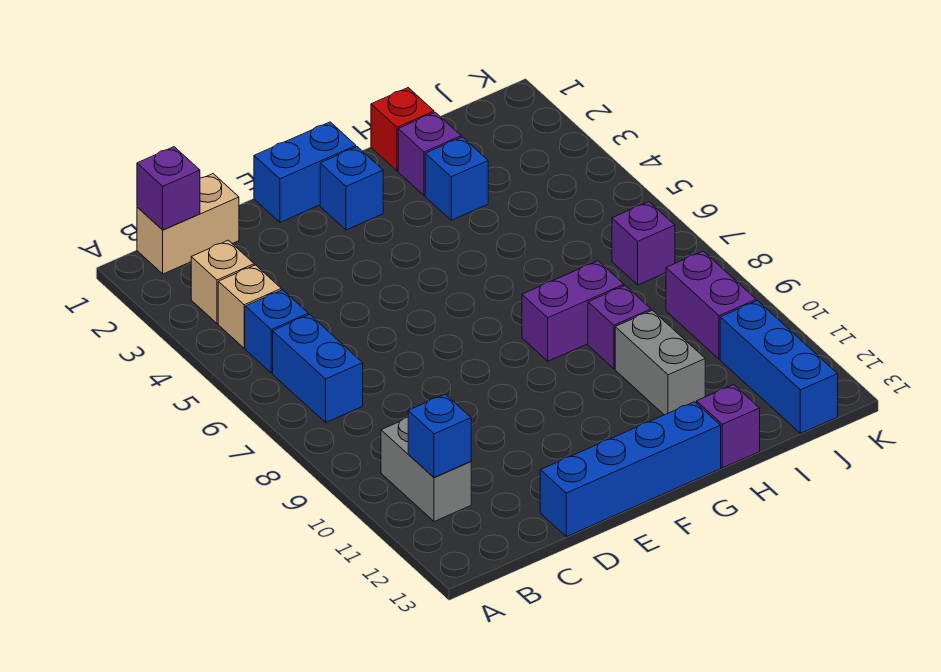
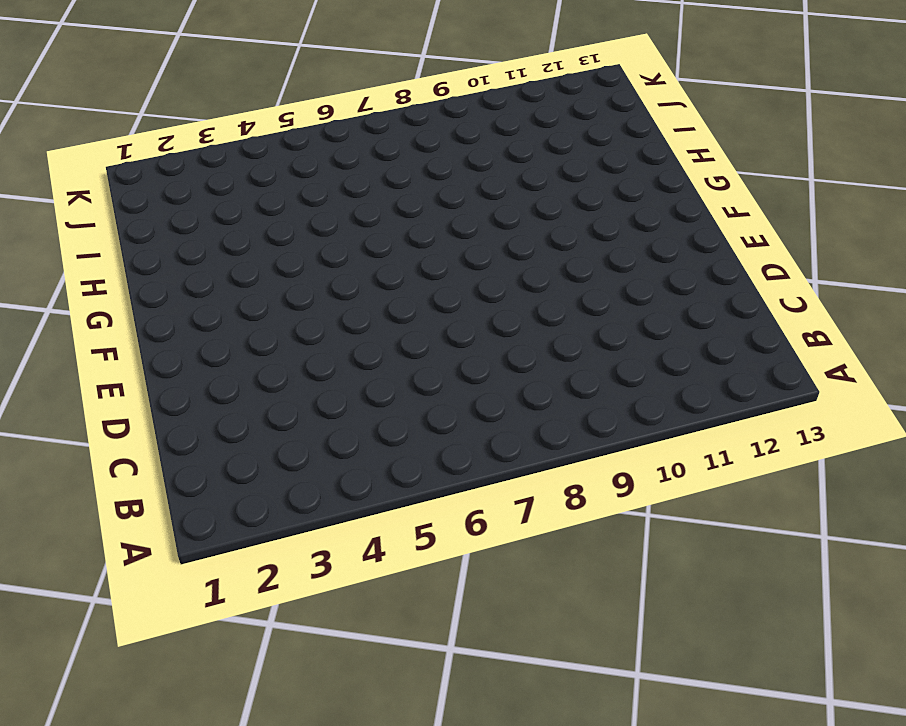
none -> tan 1x2 brick [137,174,239,274]
none -> tan 1x1 brick [191,240,254,324]
none -> tan 1x1 brick [218,265,281,348]

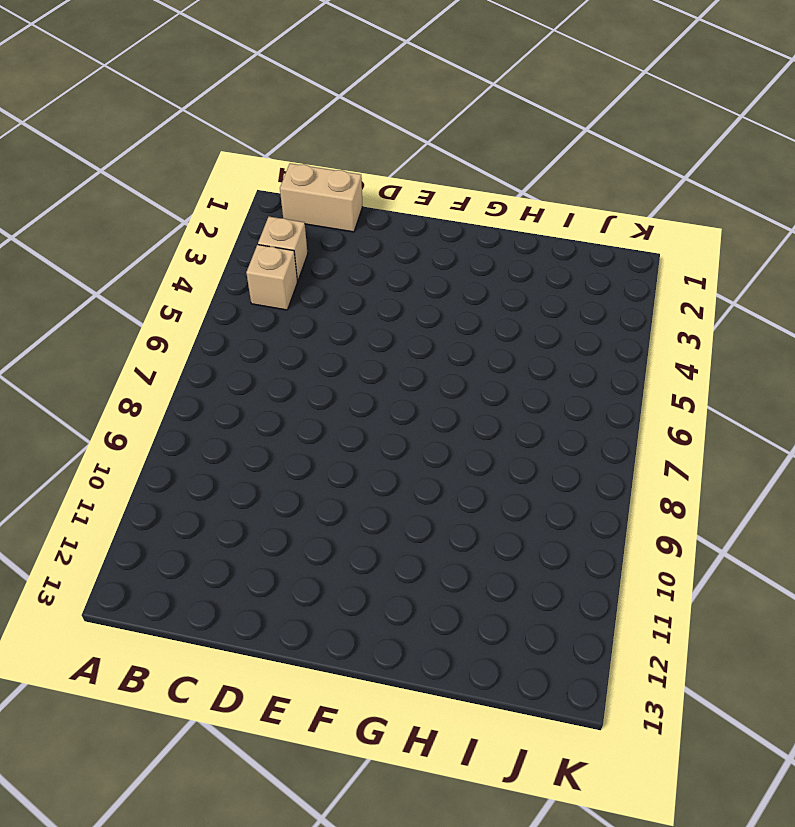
none -> blue 1x1 brick [245,290,308,373]
none -> blue 1x2 brick [273,315,363,422]
none -> grey 1x2 brick [381,417,471,522]

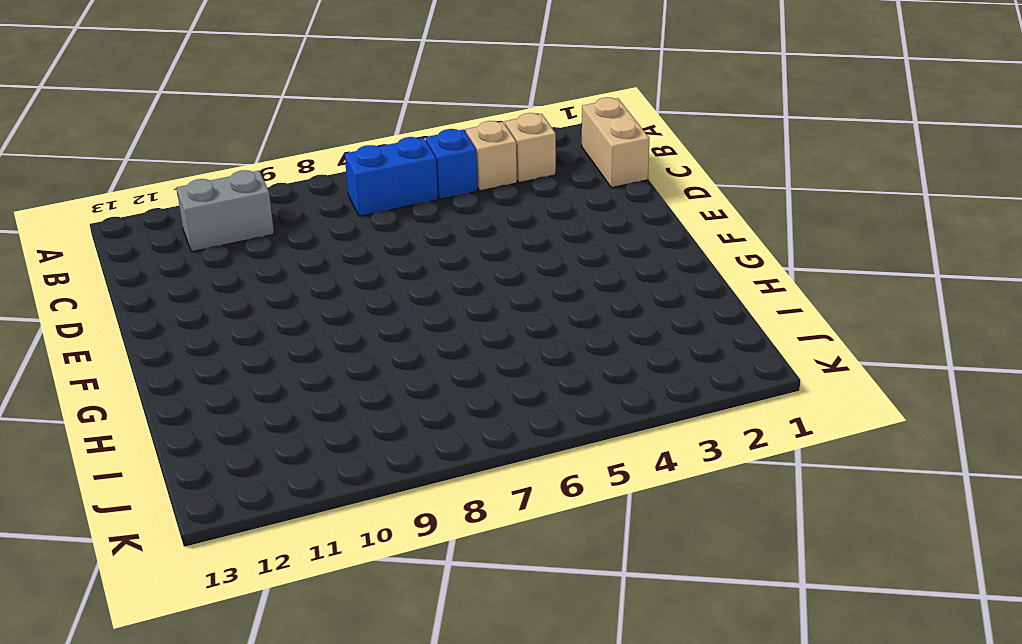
none -> blue 1x4 brick [540,402,721,537]
none -> blue 1x2 brick [254,122,356,222]
none -> blue 1x1 brick [320,147,383,230]

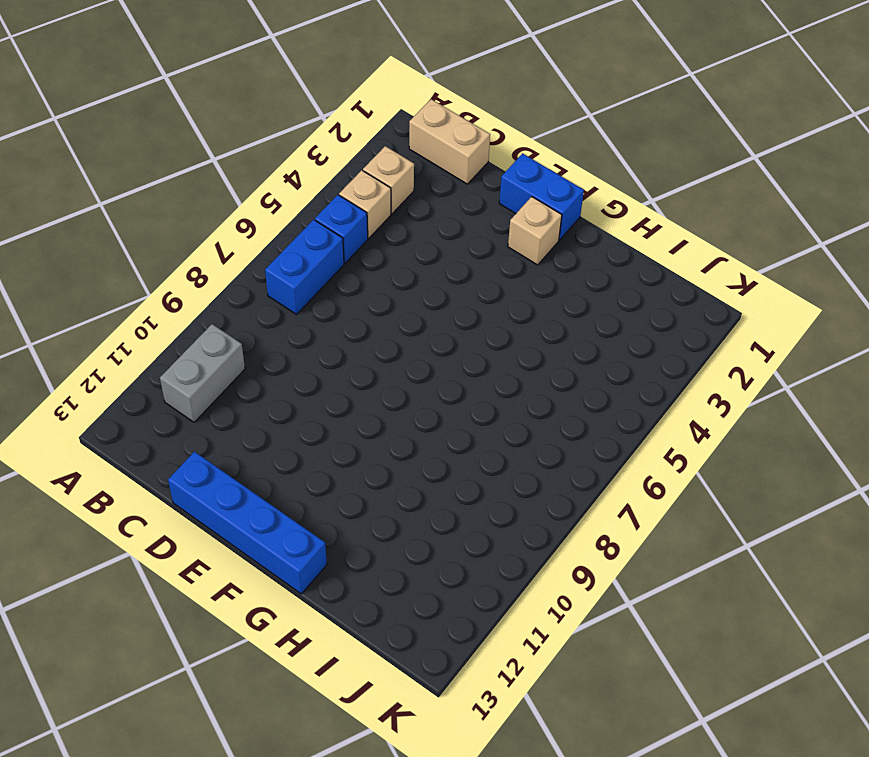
tan 1x1 brick [508,197,562,265] -> blue 1x1 brick [320,147,383,230]
none -> purple 1x2 brick [522,261,624,361]
none -> red 1x1 brick [371,88,434,171]
none -> purple 1x1 brick [398,112,461,196]

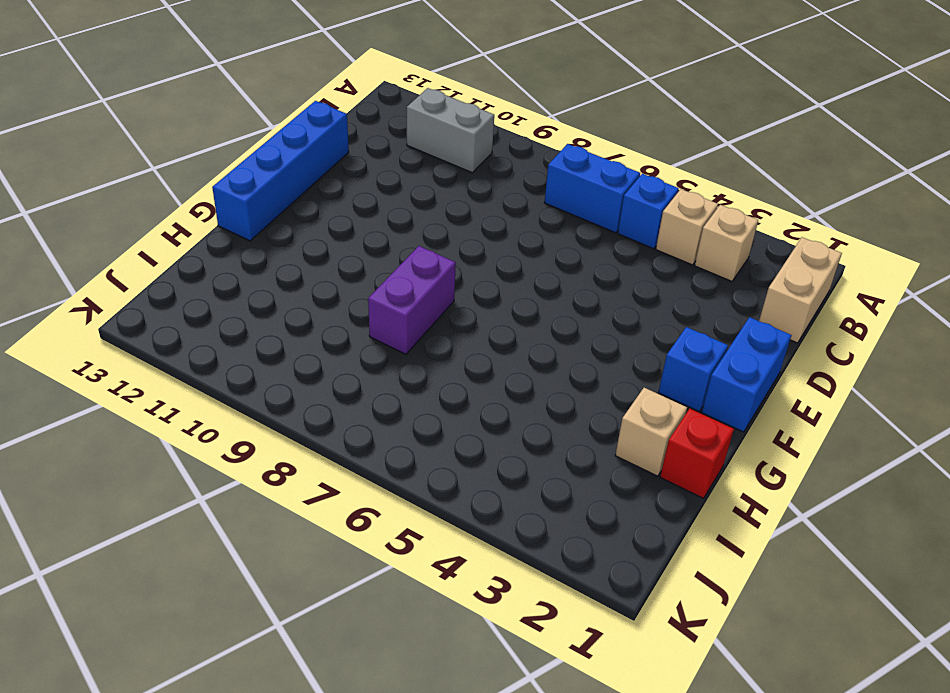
tan 1x1 brick [615,388,687,476] -> purple 1x1 brick [398,112,461,196]
none -> blue 1x1 brick [425,137,488,220]
none -> purple 1x1 brick [588,286,651,369]
none -> grey 1x2 brick [615,310,705,415]

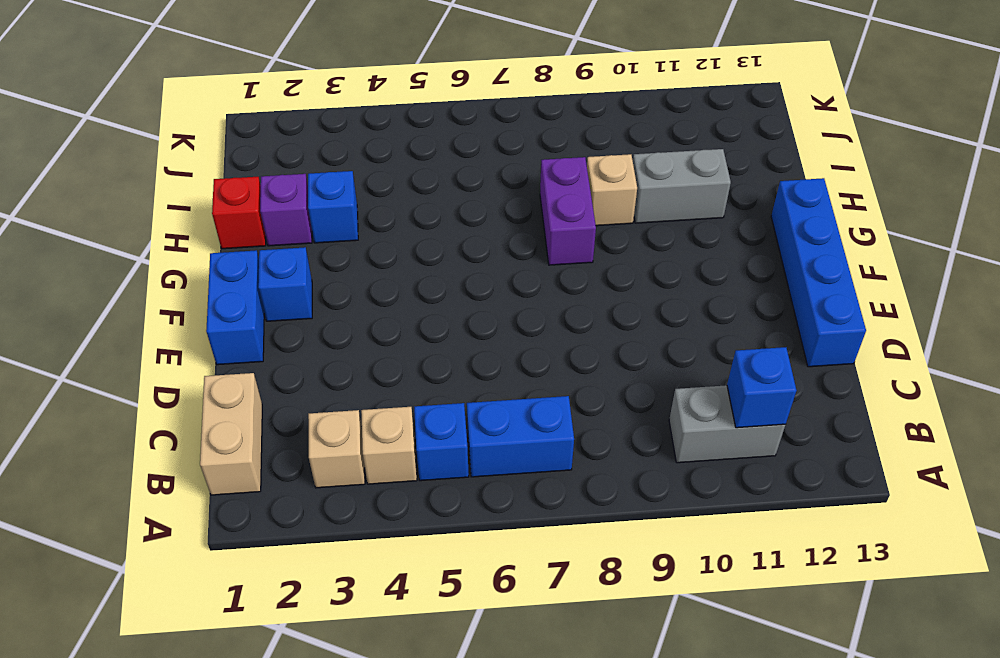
tan 1x1 brick [587,154,637,226] -> purple 1x1 brick [588,286,651,369]
none -> purple 1x1 brick [697,385,760,468]
none -> purple 1x1 brick [612,202,675,285]
none -> purple 1x2 brick [666,251,756,359]

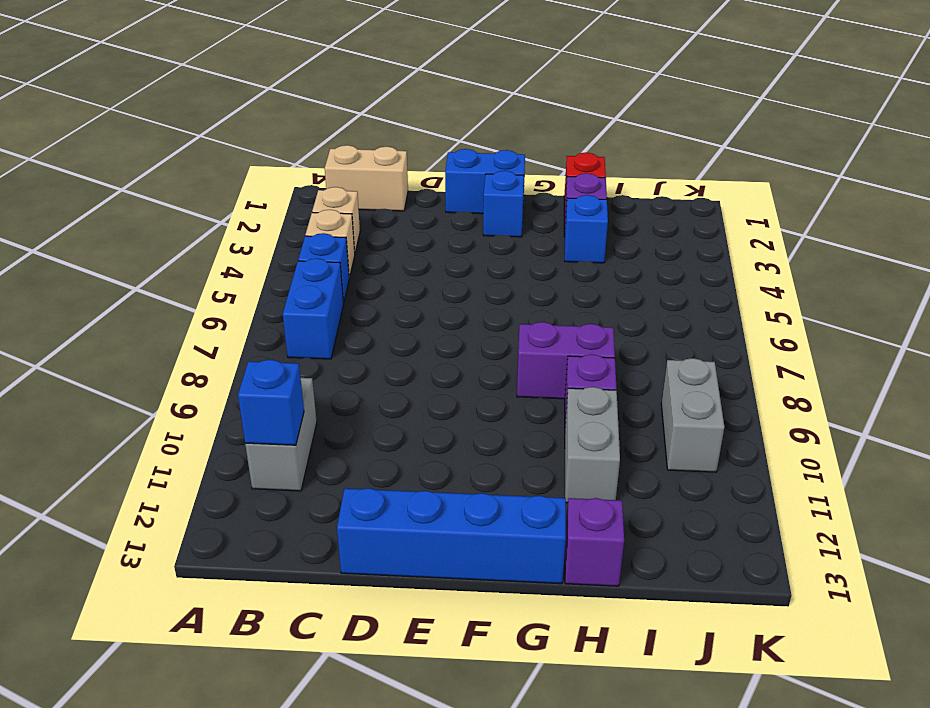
grey 1x2 brick [661,358,724,472] -> purple 1x2 brick [666,251,756,359]
none -> purple 1x1 brick [612,202,675,285]
none -> blue 1x3 brick [720,301,838,433]
none -> purple 1x1 brick [137,147,200,230]

